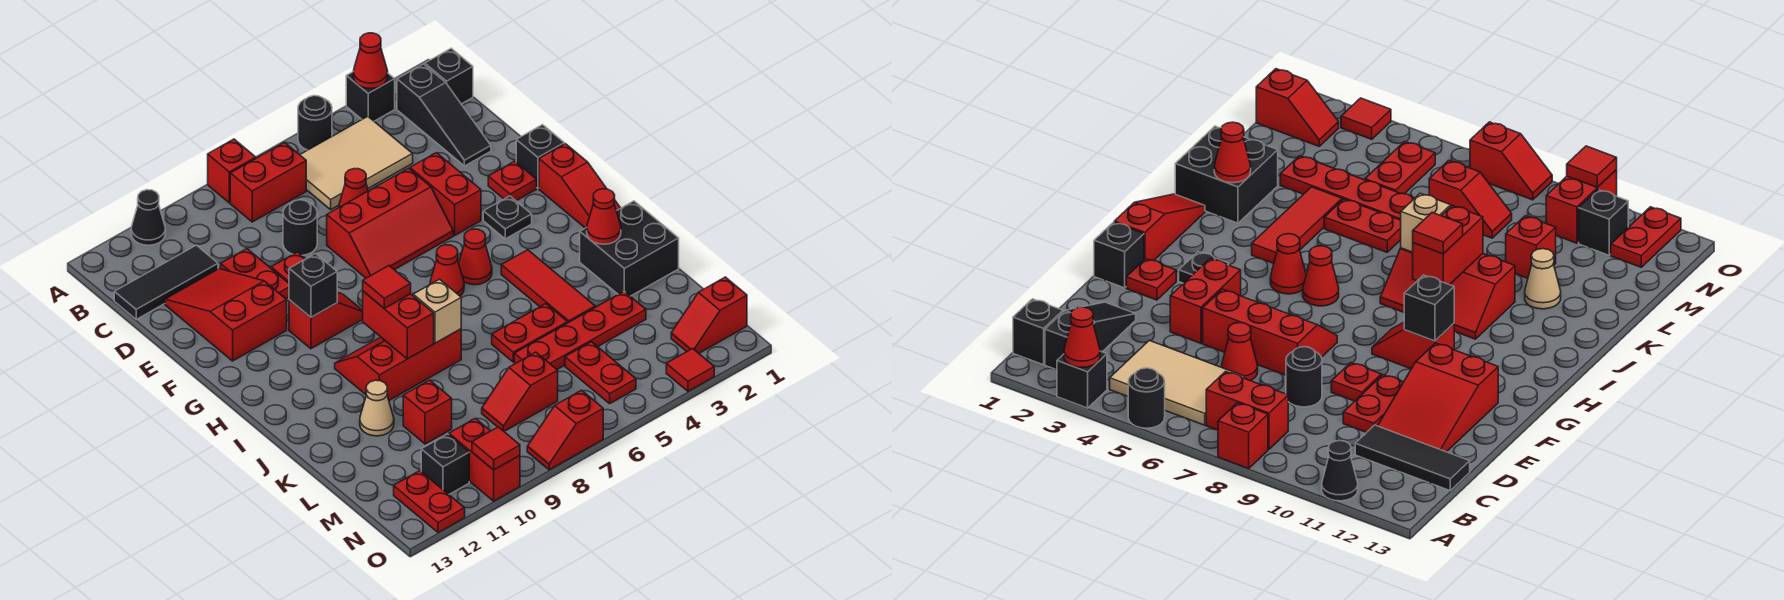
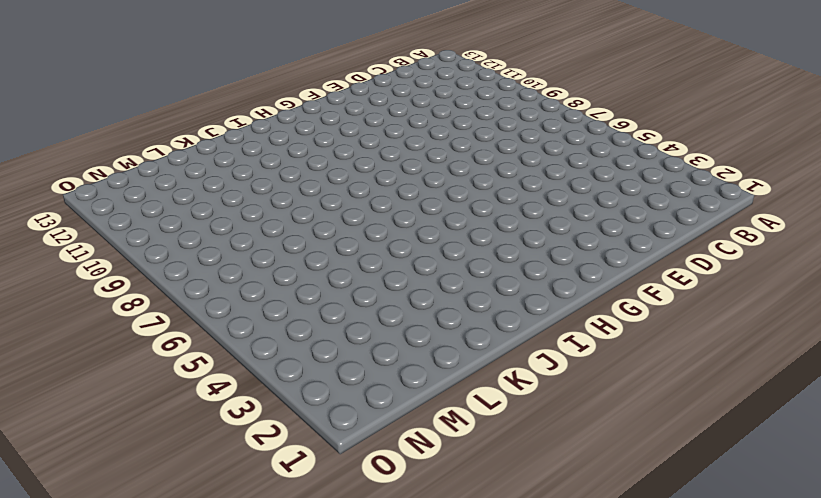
none -> black 1x1 brick [346,72,395,121]
none -> black 1x1 round brick [298,96,332,150]
none -> red 1x1 brick [208,139,256,203]
none -> black 1x1 cone [131,190,165,245]

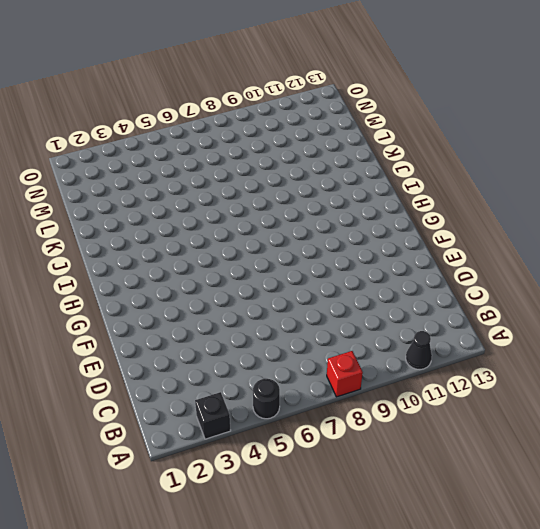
none -> black 1x1 brick [424,48,473,104]
none -> black 1x3 slope [397,64,491,166]
none -> tan 2x3 tile [300,116,413,210]
none -> red 1x2 brick [230,143,306,222]

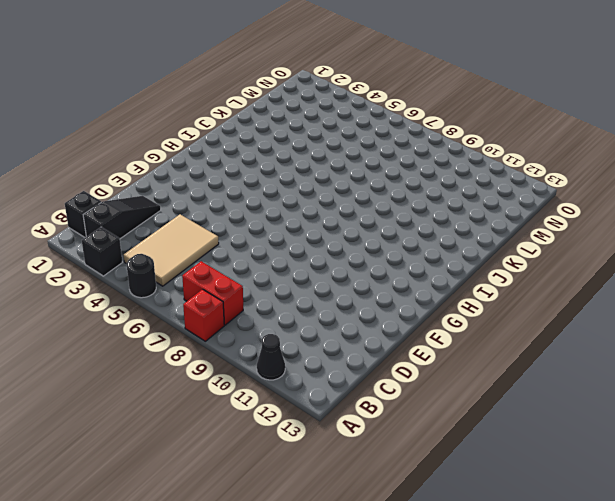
tan 2x3 tile [124,214,219,286] -> tan 2x3 tile turned to [300,116,413,210]
none -> black 1x3 tile [114,245,218,319]
none -> red 1x1 cone [339,169,368,207]
none -> black 1x1 round brick [283,200,317,255]
none -> red 1x2 plate [221,249,289,299]

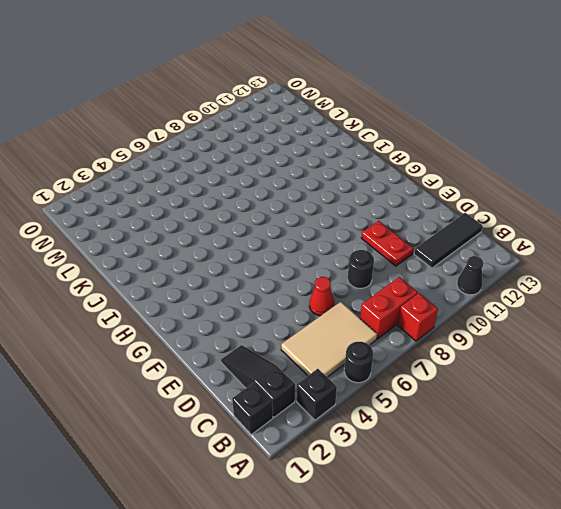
none -> red 2x3 slope [165,269,287,361]
none -> red 1x2 brick [410,153,481,235]
none -> red 2x3 slope [327,168,453,278]
none -> red 1x1 plate [271,252,306,283]

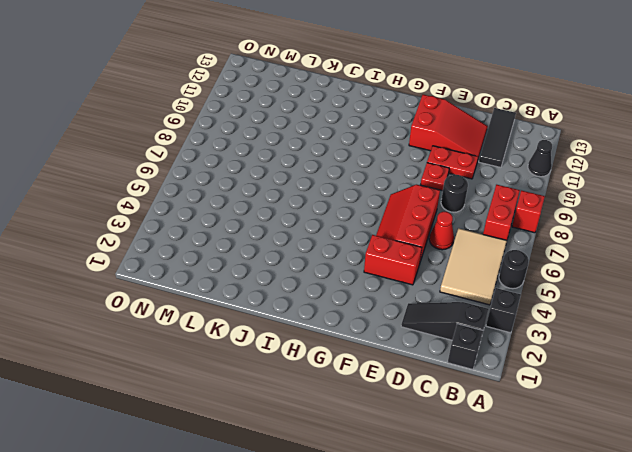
none -> black 1x1 brick [516,125,564,188]
none -> red 1x1 plate [488,161,537,201]
none -> red 1x3 slope [539,144,620,228]
none -> black 1x1 plate [483,196,532,239]

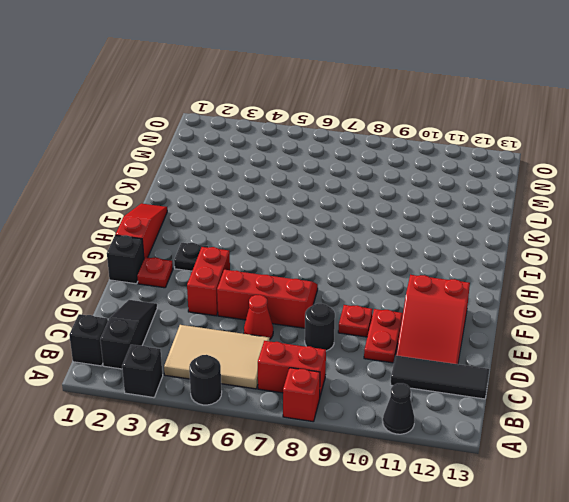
none -> red 1x2 slope [289,292,363,349]
none -> red 1x1 cone [459,229,492,285]
none -> red 1x1 cone [430,245,464,296]
none -> red 1x3 tile [501,250,595,323]

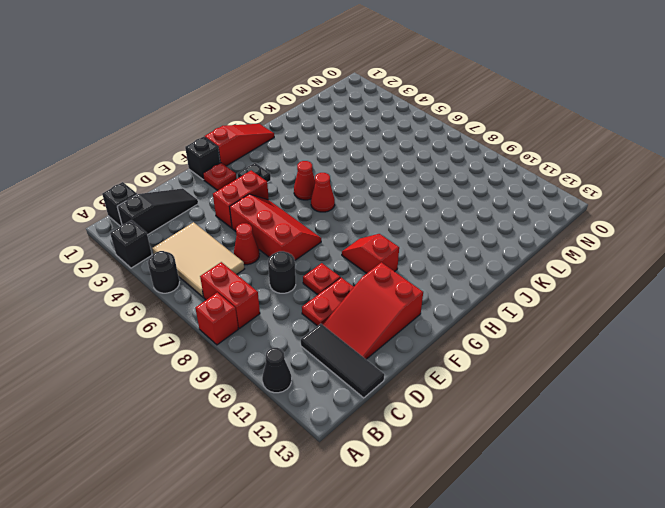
none -> red 1x3 tile [501,250,595,323]
none -> red 2x3 slope [335,329,461,400]
none -> black 2x2 brick [580,201,679,296]
none -> red 1x2 plate [492,304,568,362]

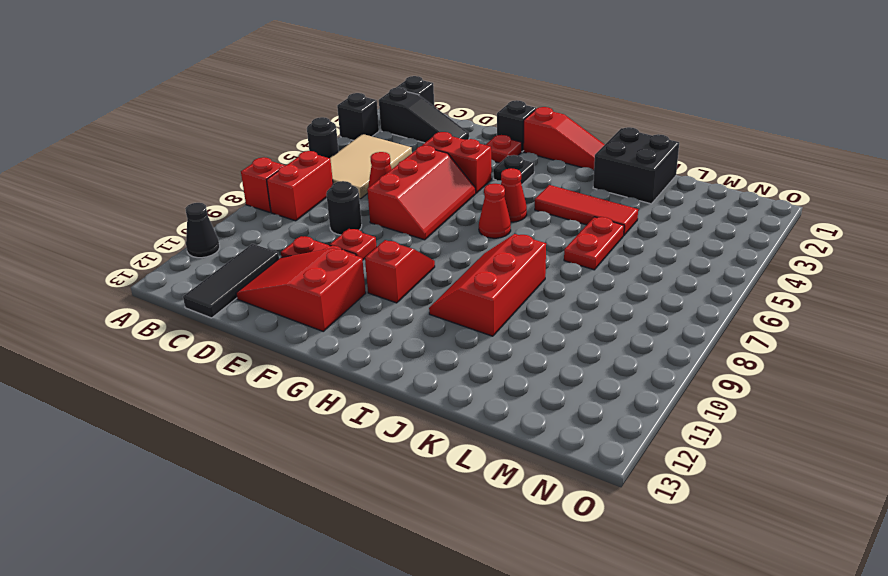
none -> tan 1x1 cone [360,380,394,436]
none -> red 1x4 plate [514,291,646,369]
none -> red 1x1 brick [403,380,452,444]
none -> red 1x2 plate [565,342,636,404]

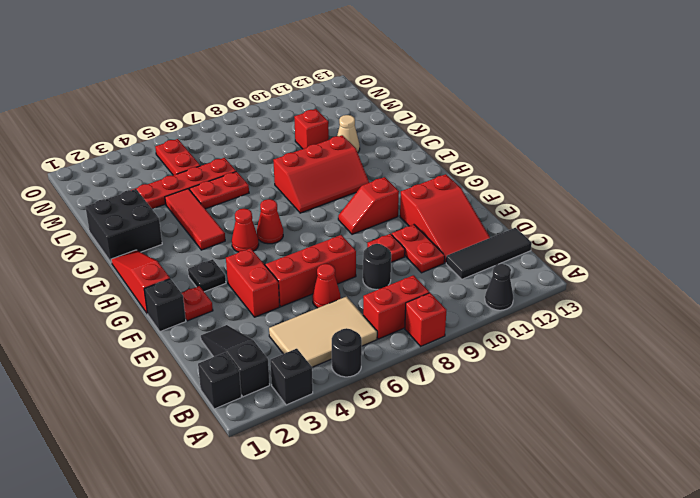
none -> red 1x2 slope [482,352,558,431]
none -> red 1x2 slope [671,277,747,353]
none -> red 1x2 brick [449,418,520,501]
none -> black 1x1 brick [421,434,469,494]

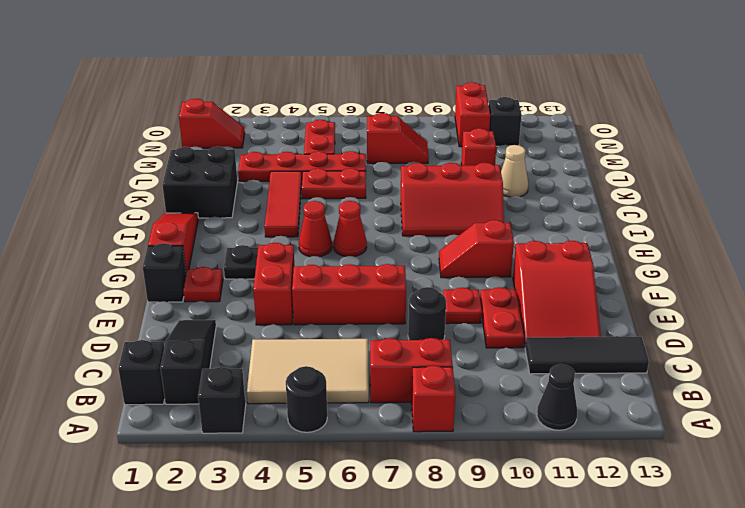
none -> red 1x1 cone [339,169,368,207]
none -> red 1x2 plate [394,471,465,533]
none -> red 1x1 tile [666,348,714,391]
none -> red 1x2 slope [527,390,603,470]

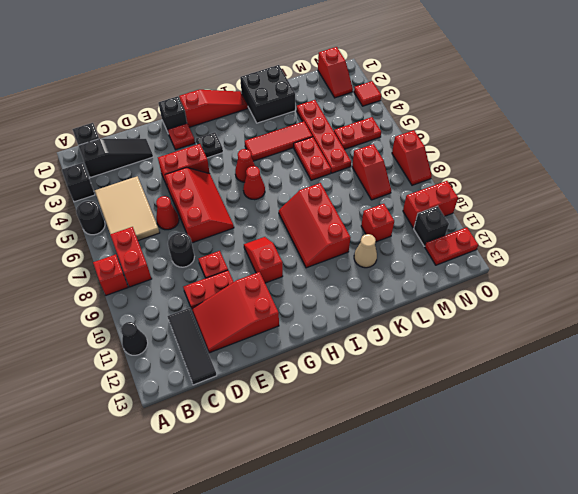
none -> red 1x1 cone [353,33,388,88]
none -> black 1x1 brick [289,254,337,317]
none -> red 1x2 brick [363,291,434,359]
none -> red 1x1 cone [587,189,621,244]

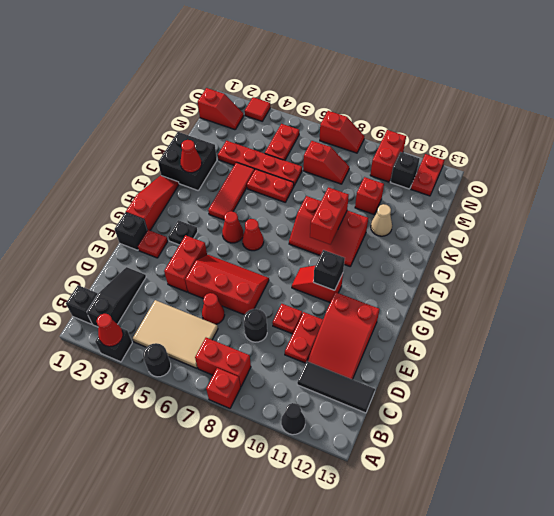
none -> tan 1x1 brick [413,279,461,343]
none -> red 1x1 tile [472,427,520,470]
none -> red 1x1 tile [363,266,411,308]

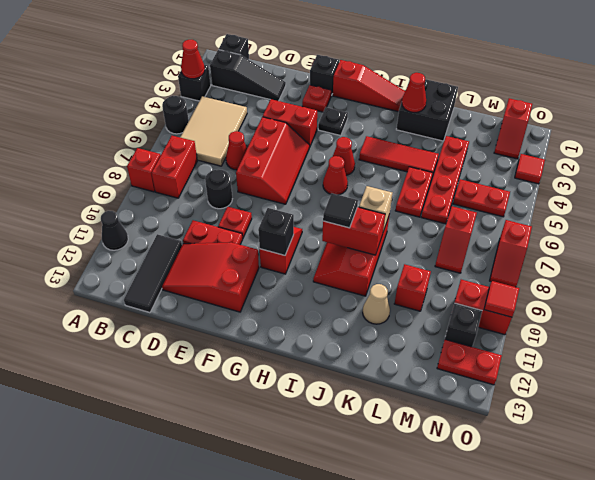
black 1x1 tile [323,193,358,228] -> red 1x1 tile [363,266,411,308]

